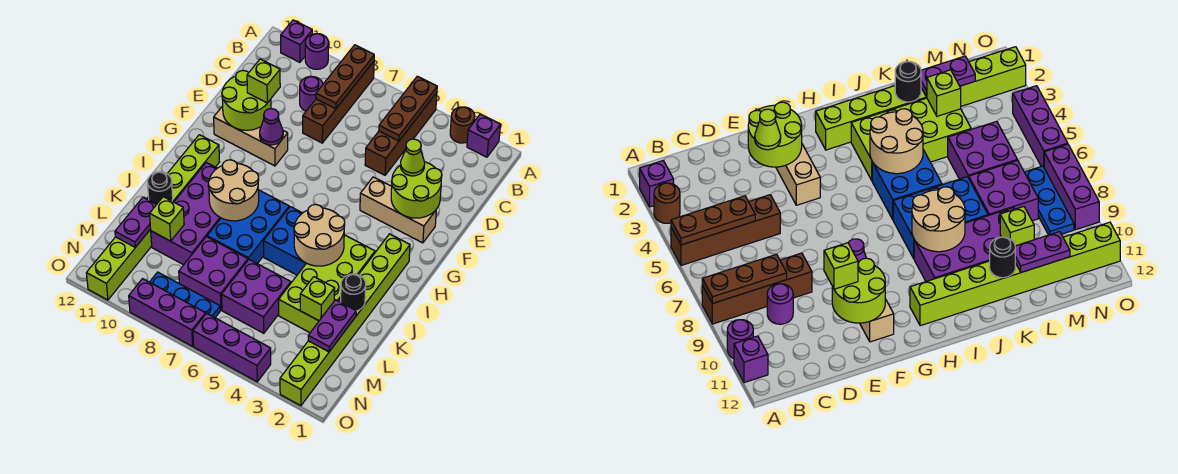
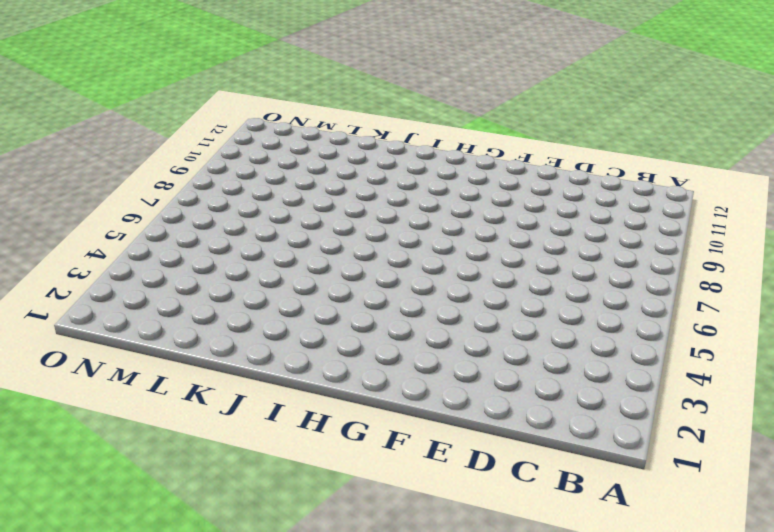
none -> purple 1x1 brick [467,114,500,157]
none -> brown 1x1 round brick [450,107,475,143]
none -> brown 1x4 brick [365,93,437,175]
none -> brown 1x4 brick [303,61,374,143]

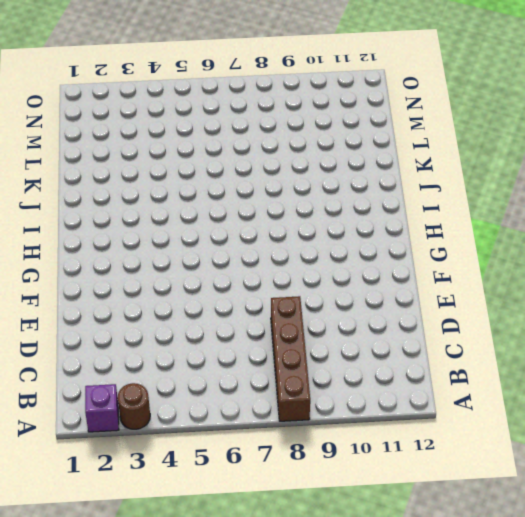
none -> brown 1x4 brick [365,93,437,175]
none -> purple 1x1 round brick [305,34,329,69]
none -> purple 1x1 brick [281,20,312,62]
none -> purple 1x1 round brick [300,76,323,111]

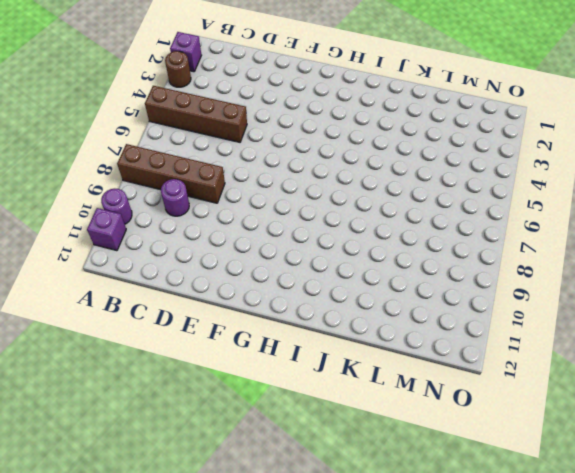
none -> tan 1x3 brick [360,177,436,243]
none -> tan 1x3 brick [214,106,288,166]
none -> lime 1x8 brick [280,234,410,406]
none -> lime 1x8 brick [86,135,219,300]

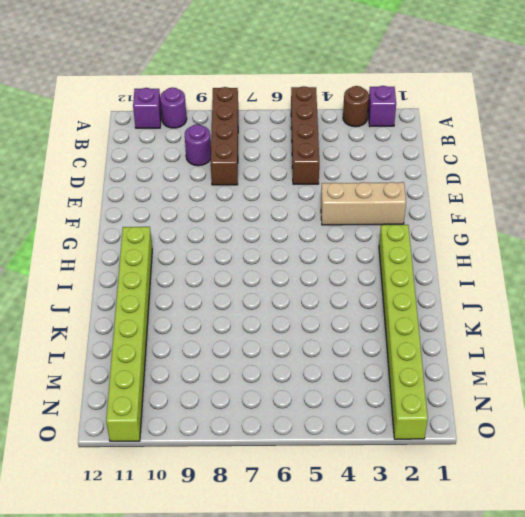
none -> tan 1x3 brick [214,106,288,166]
none -> lime 2x4 brick [279,235,375,333]
none -> blue 2x2 brick [263,207,306,275]
none -> blue 2x3 brick [207,190,289,264]

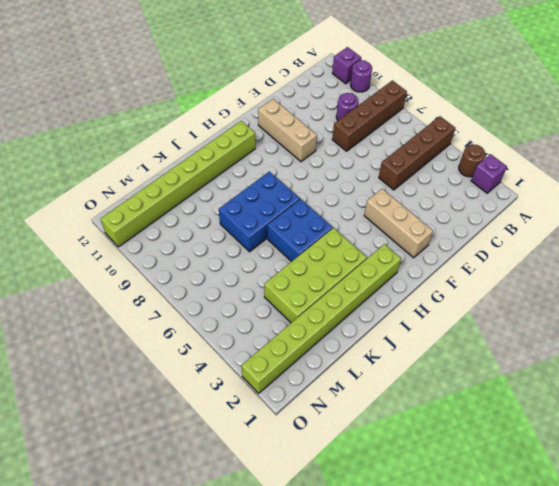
none -> purple 2x4 brick [151,163,221,265]
none -> purple 2x2 brick [221,260,291,333]
none -> purple 2x2 brick [179,237,248,310]
none -> blue 1x3 plate [150,272,220,318]

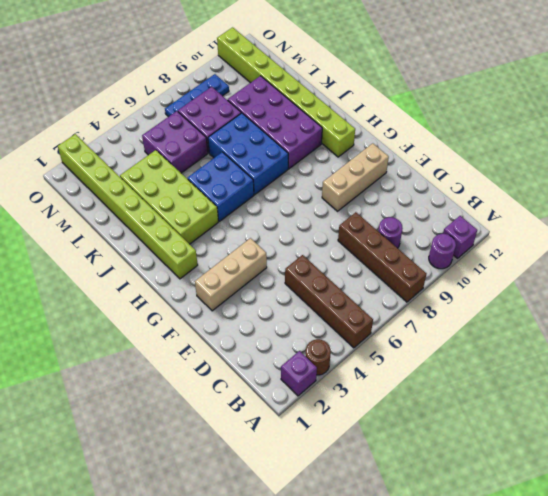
none -> purple 1x3 brick [193,313,271,382]
none -> purple 1x3 brick [129,279,206,346]
none -> brown 1x3 plate [379,76,437,141]
none -> brown 1x3 plate [316,45,374,109]

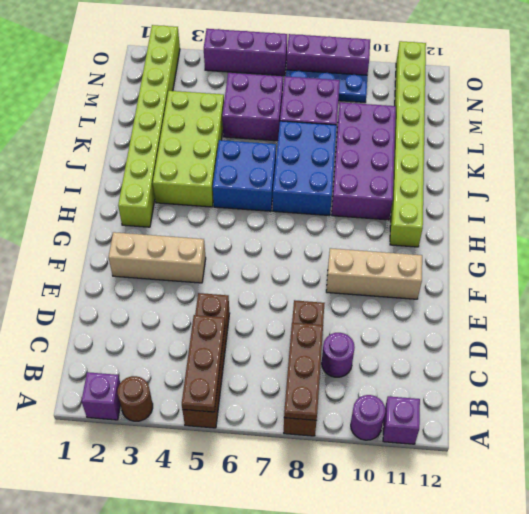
none -> lime 2x2 round brick [391,162,442,218]
none -> lime 2x2 round brick [222,70,271,130]
none -> purple 1x1 cone [260,109,283,145]
none -> tan 2x2 round brick [294,205,345,266]

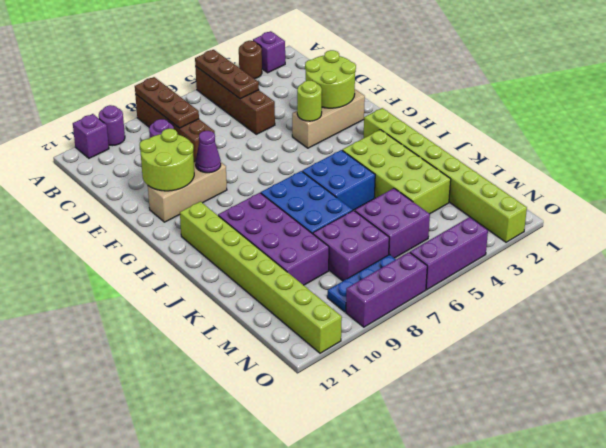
lime 1x1 round brick [297,81,322,121] -> none
none -> tan 2x2 round brick [294,205,345,266]
none -> tan 2x2 round brick [208,160,259,221]
none -> black 1x1 round brick [341,274,366,311]
none -> black 1x1 round brick [147,172,173,204]

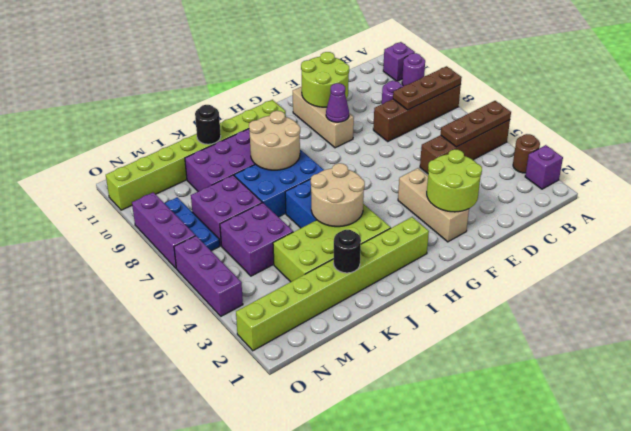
none -> purple 1x2 plate [308,300,356,352]
none -> lime 1x1 brick [300,277,335,321]
none -> lime 1x1 brick [150,197,184,241]
none -> purple 1x2 plate [115,197,157,247]

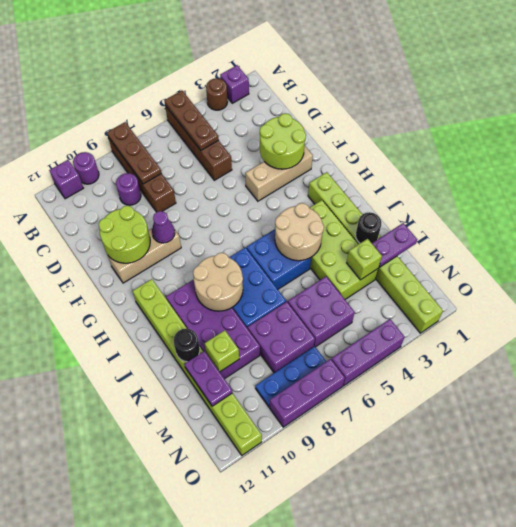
purple 1x2 plate [372,223,417,267] -> purple 1x2 plate turned to [308,300,356,352]
none -> lime 1x1 cone [400,139,425,176]
none -> lime 1x1 brick [247,59,280,103]

